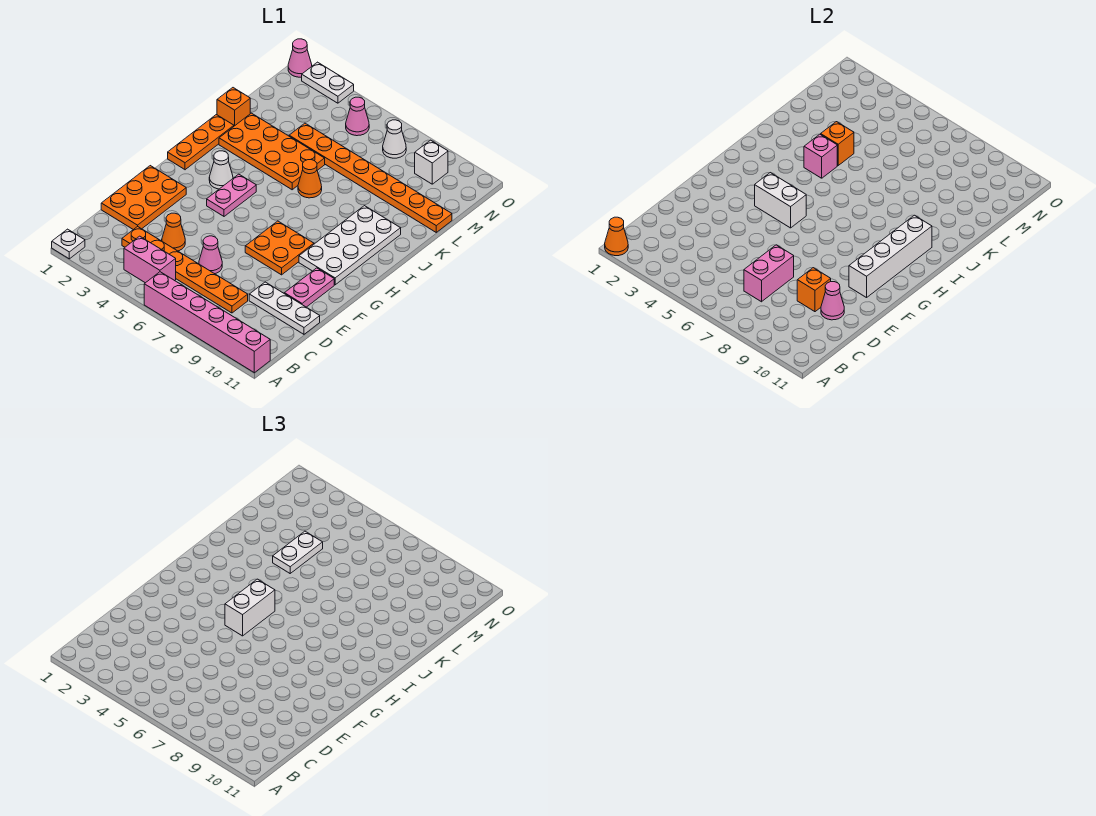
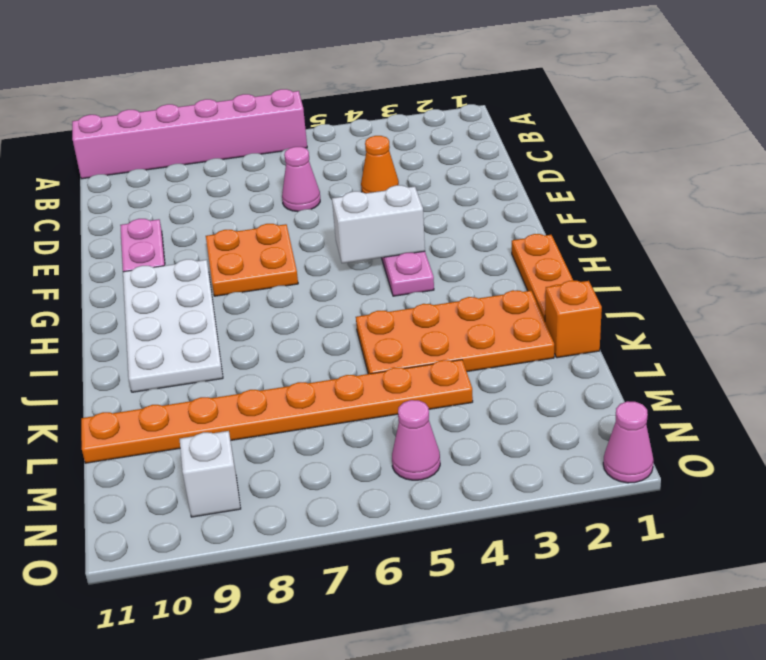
none -> white 1x1 plate [52,229,85,259]
none -> pink 1x2 brick [124,236,176,283]
none -> orange 1x6 plate [122,226,248,313]
none -> orange 2x3 plate [101,166,186,230]

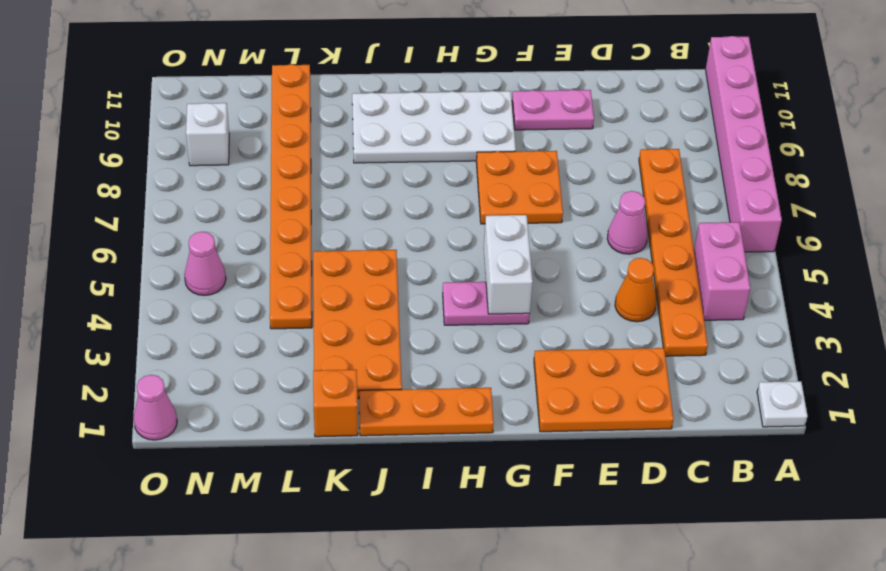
none -> white 1x3 plate [249,282,320,334]
none -> white 1x1 cone [209,151,233,189]
none -> orange 1x1 cone [298,160,322,198]
none -> white 1x1 cone [383,120,406,158]

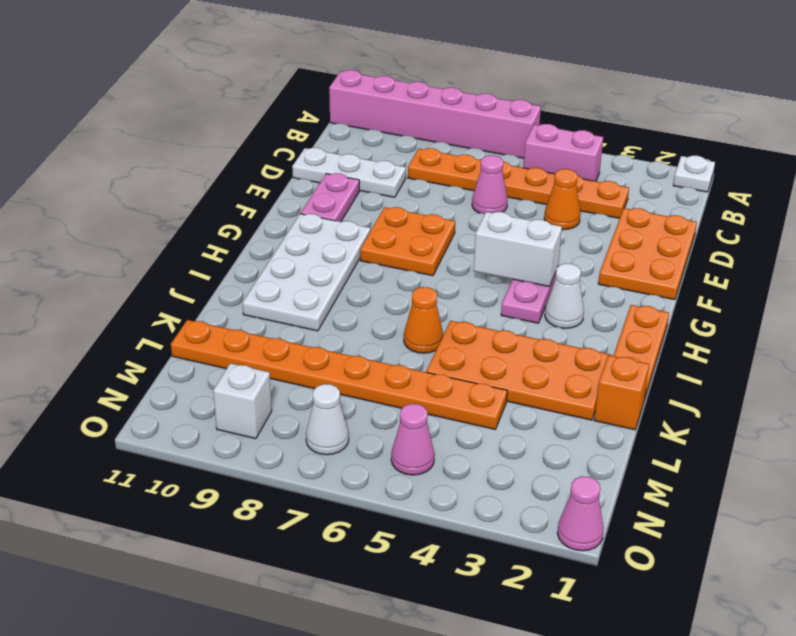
none -> white 1x2 plate [302,62,354,103]
none -> orange 1x1 cone [605,217,628,256]
none -> pink 1x2 brick [744,245,794,302]
none -> orange 1x1 brick [797,268,831,312]

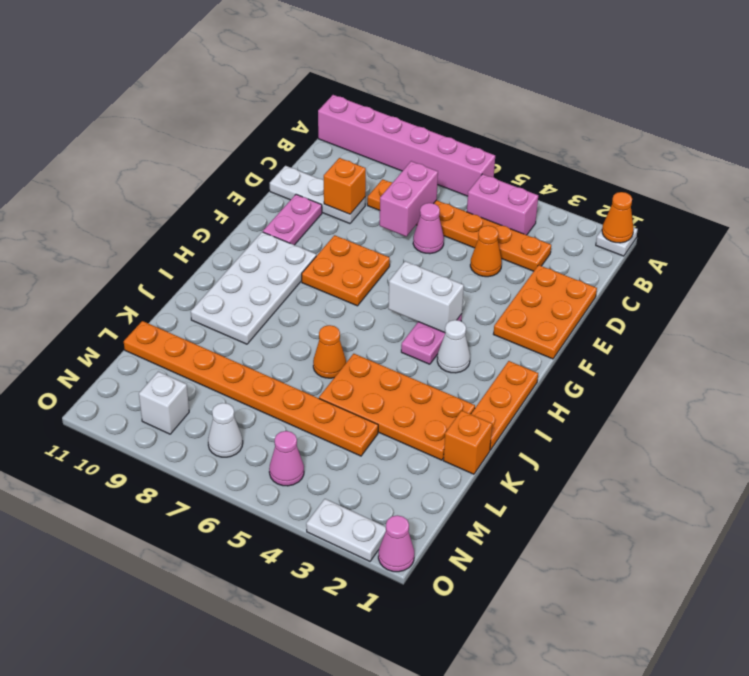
none -> pink 1x1 cone [821,282,844,320]
none -> white 1x4 brick [849,215,932,298]
none -> pink 1x1 brick [804,134,837,178]
none -> orange 1x1 brick [821,122,854,165]

